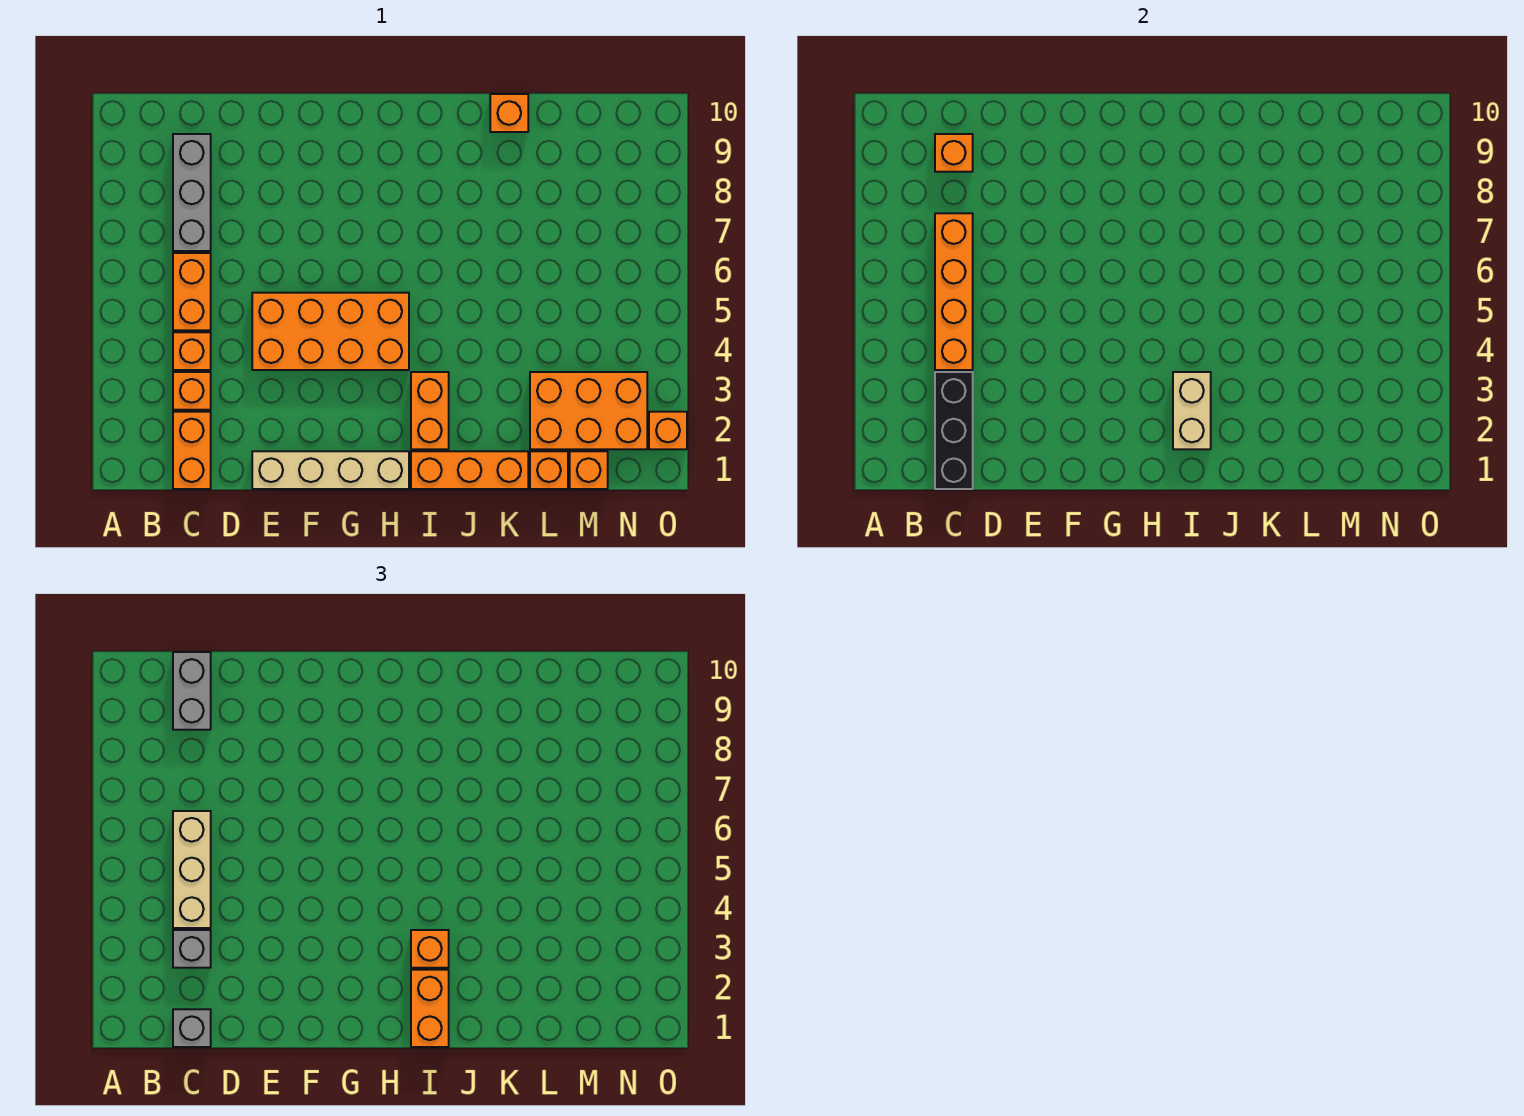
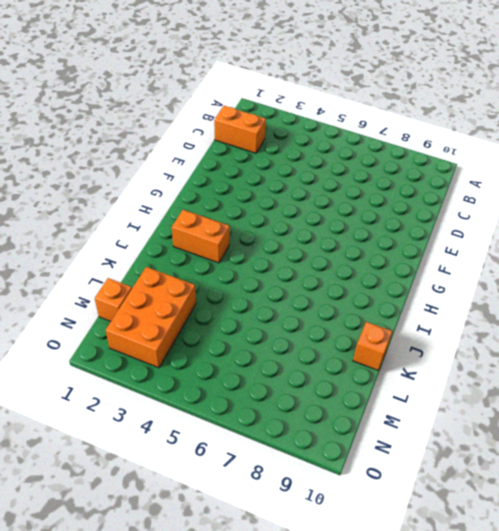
none -> orange 1x1 brick [173,372,211,410]
none -> orange 1x1 brick [173,332,211,370]
none -> orange 1x2 brick [173,253,211,330]

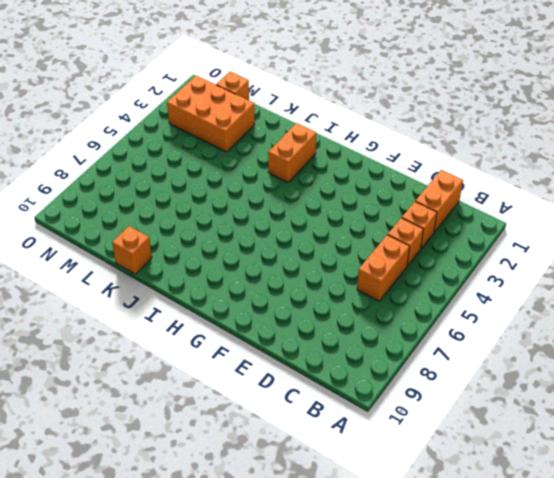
none -> grey 1x3 brick [173,134,211,251]
none -> tan 1x4 brick [252,451,409,489]
none -> orange 2x4 brick [252,293,409,370]

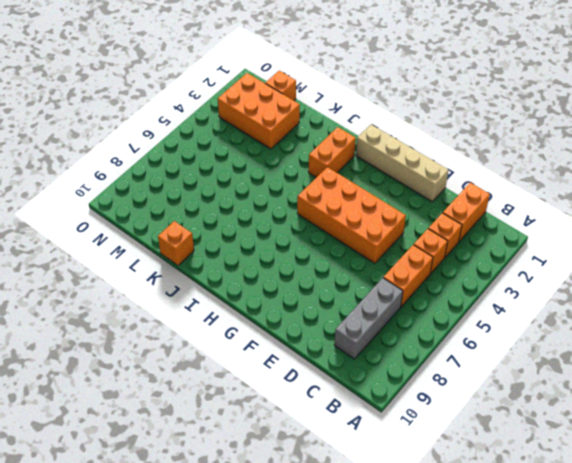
none -> orange 1x3 brick [411,451,528,489]
none -> orange 1x1 brick [530,451,568,489]
none -> orange 1x1 brick [649,412,687,449]

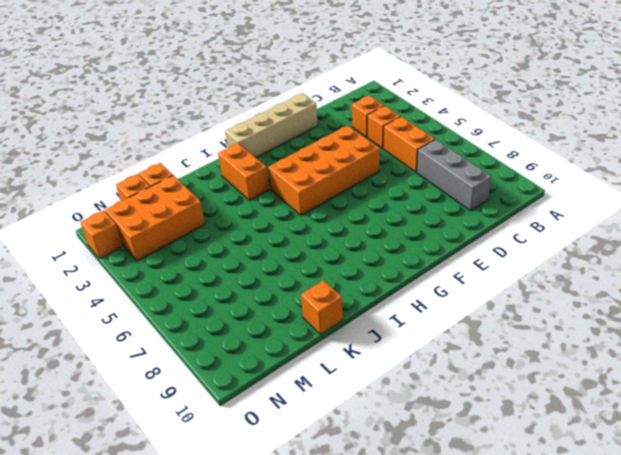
none -> orange 1x2 brick [173,412,211,489]
none -> orange 1x3 brick [411,451,528,489]
none -> black 1x3 brick [935,372,973,489]

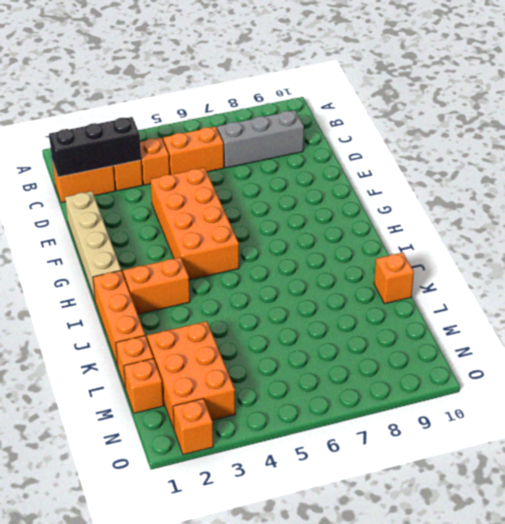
none -> orange 1x4 brick [935,213,973,370]
none -> orange 1x1 brick [935,134,973,172]
none -> tan 1x2 brick [1173,372,1211,449]

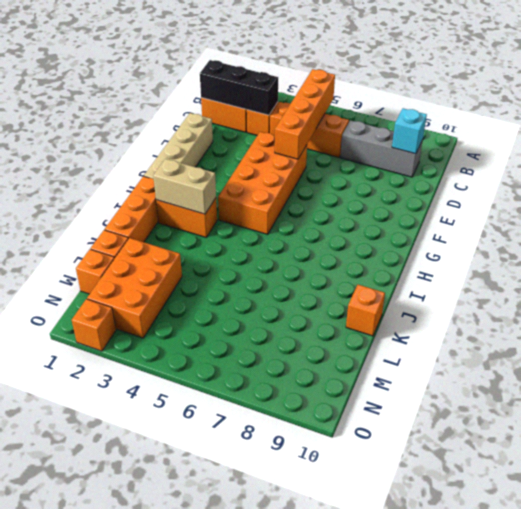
orange 1x4 brick [275,69,335,159] -> orange 1x4 brick turned to [935,213,973,370]
cyan 1x1 brick [392,108,427,154] -> orange 1x1 brick [935,134,973,172]
none -> grey 1x1 brick [173,1009,211,1047]
none -> grey 1x1 brick [173,930,211,968]
none -> tan 1x3 brick [173,811,211,928]

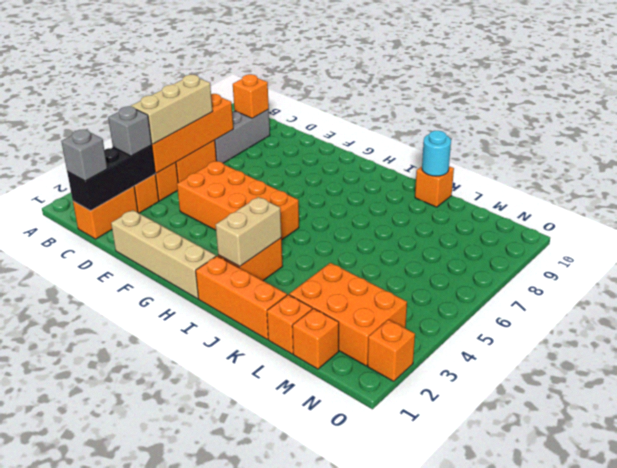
cyan 1x1 round brick [422,131,451,176] -> none
none -> grey 1x2 brick [173,652,211,730]
none -> orange 1x2 brick [411,970,449,1047]
none -> orange 1x1 brick [411,930,449,968]

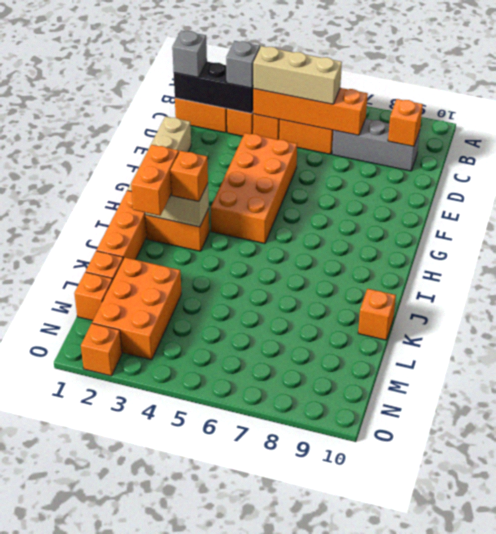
orange 1x2 brick [131,145,179,216] -> orange 1x2 brick turned to [411,970,449,1047]
none -> grey 1x2 brick [173,652,211,730]

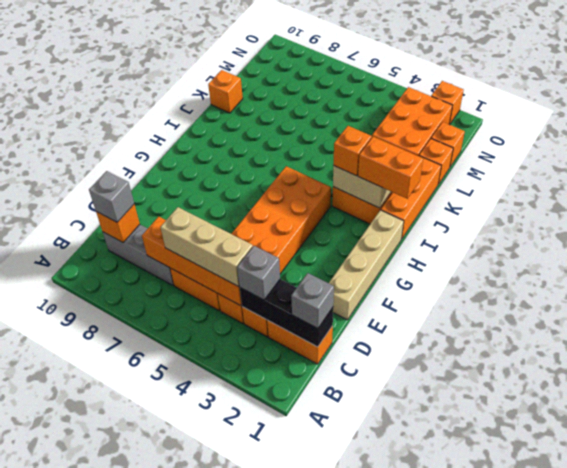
grey 1x1 brick [89,171,134,222] -> grey 1x2 brick [173,652,211,730]

